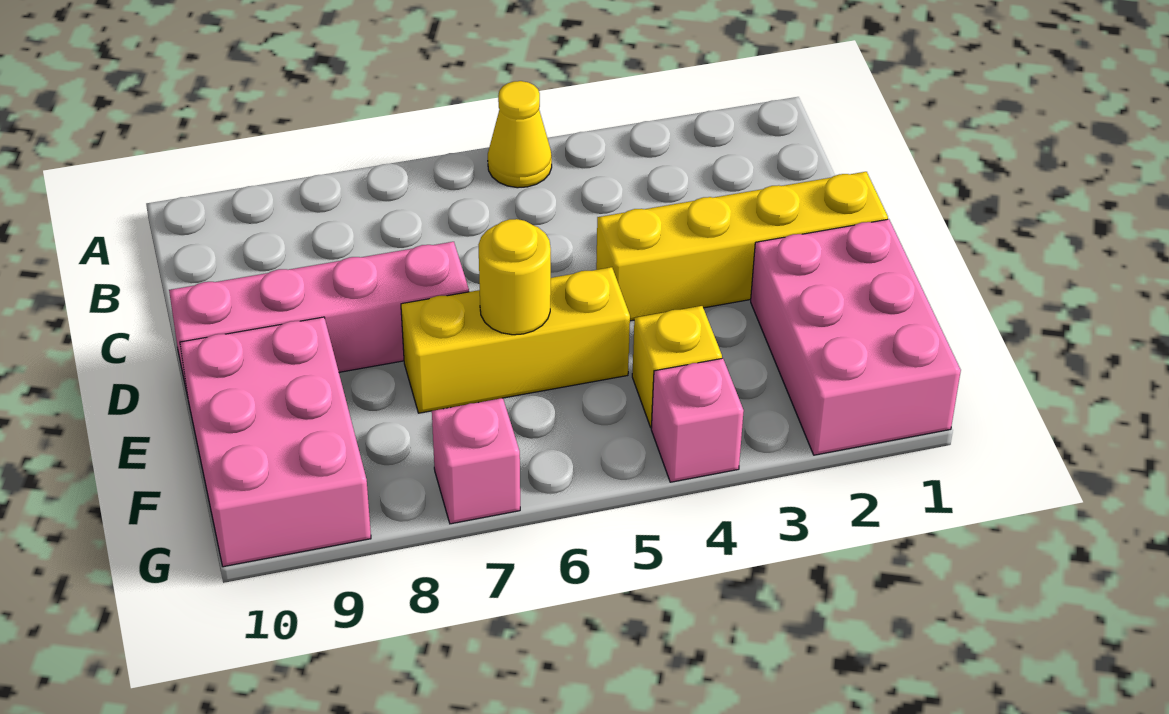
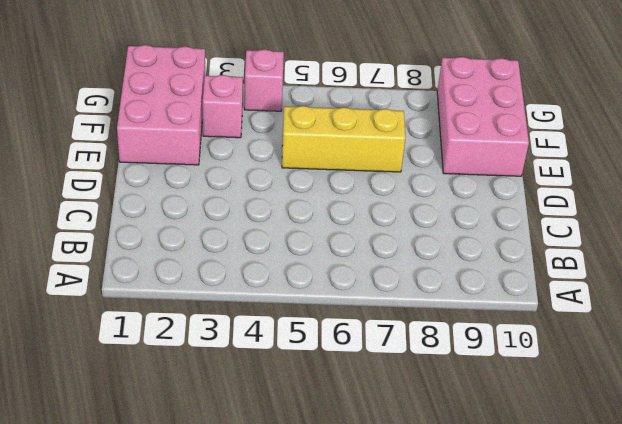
pink 1x1 brick [203,75,243,138] -> pink 1x1 brick moved to [432,398,520,524]
none -> yellow 1x1 cone [488,81,552,188]
none -> yellow 1x4 brick [596,172,888,321]

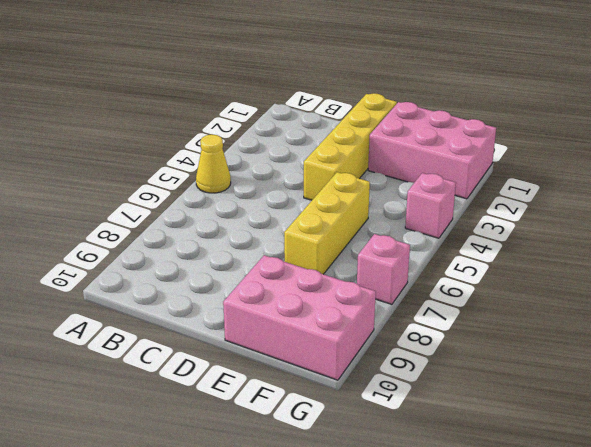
none -> pink 1x4 brick [169,242,469,392]
none -> yellow 1x1 brick [632,306,722,427]

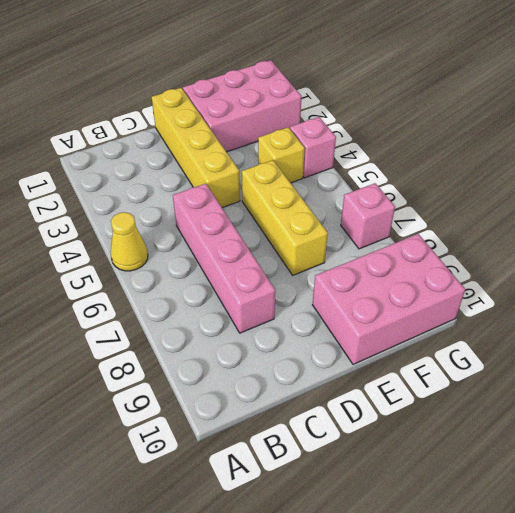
pink 1x4 brick [173,184,275,333] -> pink 1x4 brick moved to [169,242,469,392]
none -> yellow 1x1 round brick [478,219,551,335]

